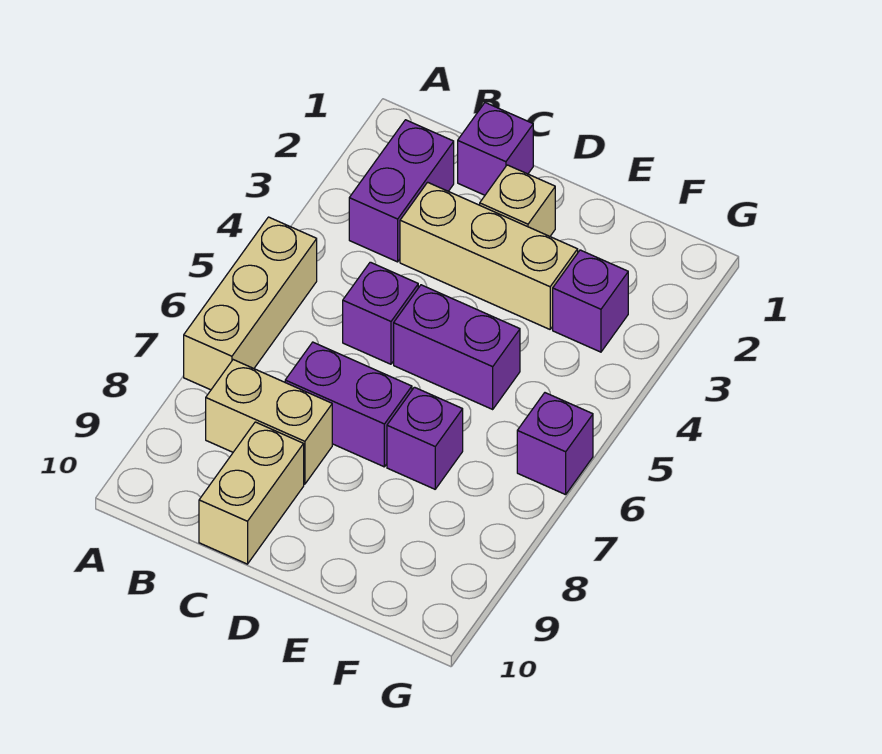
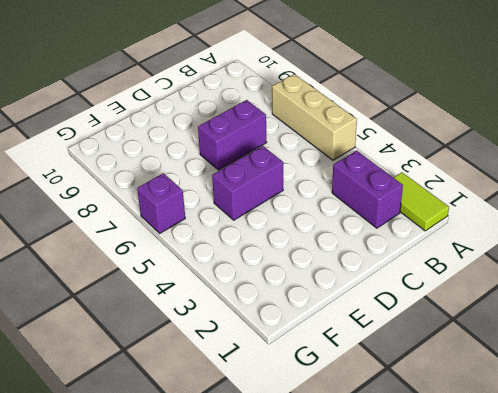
lime 1x2 tile [394,172,449,231] -> none
none -> tan 1x2 brick [206,360,332,484]
none -> purple 1x1 brick [458,103,533,195]
none -> tan 1x3 brick [400,182,578,329]

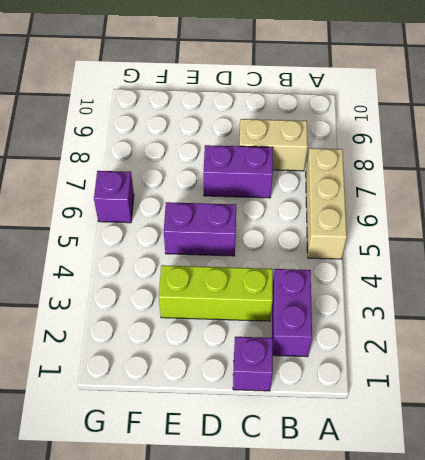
lime 1x3 brick [159,265,273,321] -> tan 1x3 brick [400,182,578,329]
none -> purple 1x1 brick [343,262,418,364]
none -> tan 1x2 brick [199,422,304,564]
none -> tan 1x1 brick [480,165,555,236]

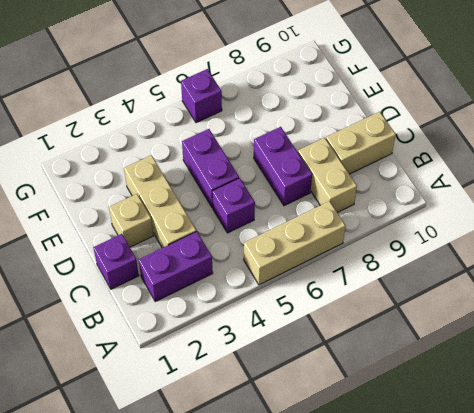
none -> purple 1x1 brick [387,387,463,489]
none -> purple 1x1 brick [553,250,628,352]

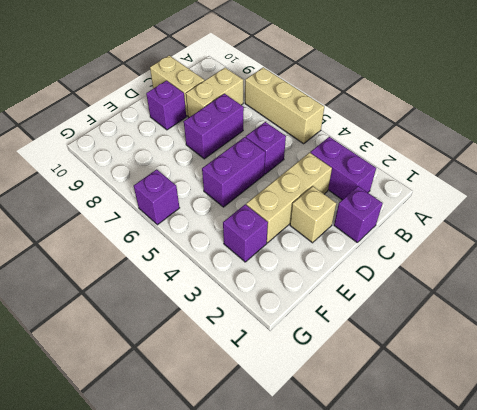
purple 1x1 brick [146,81,186,130] -> purple 1x1 brick moved to [387,387,463,489]

